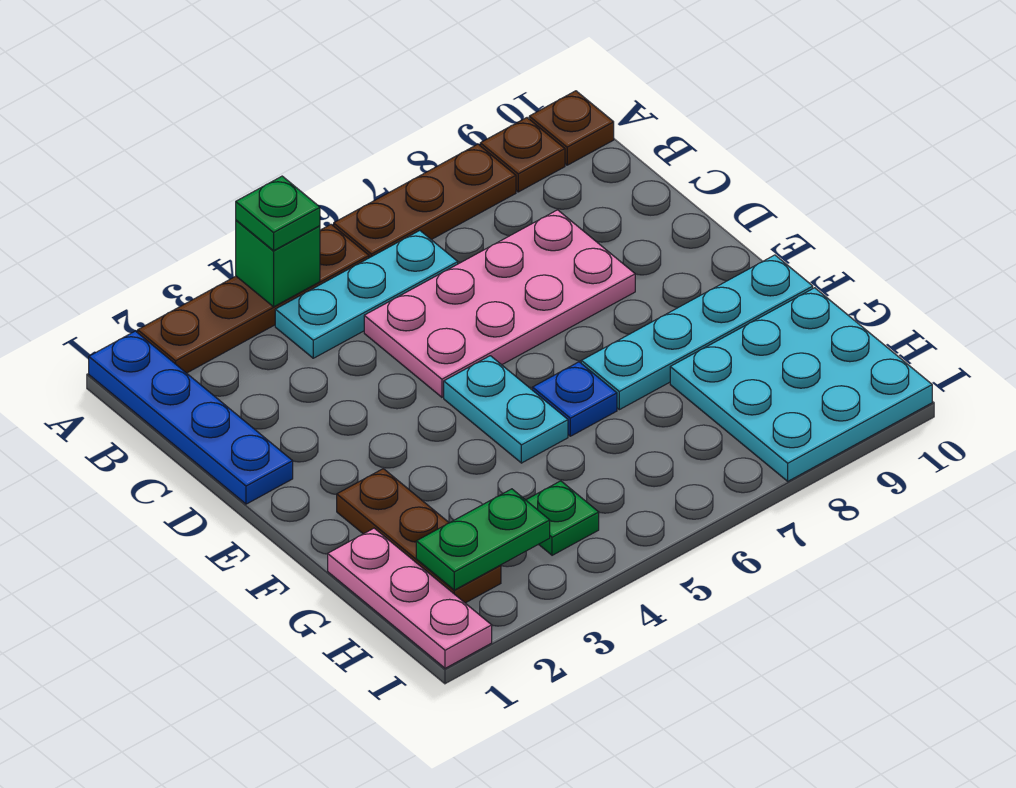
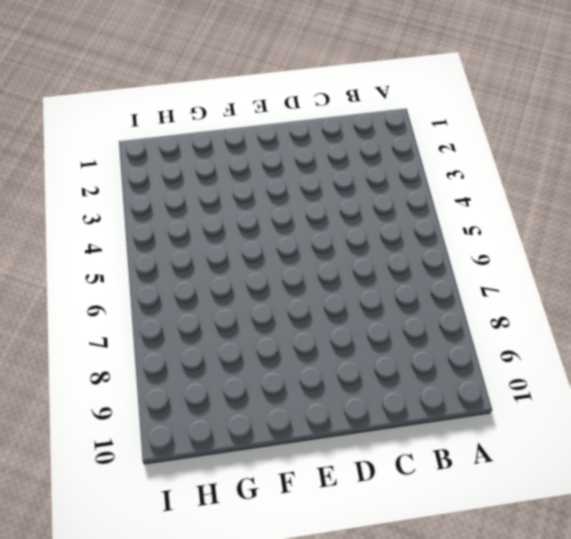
none -> blue 1x4 plate [89,331,293,504]
none -> brown 1x4 plate [138,224,369,373]
none -> brown 1x3 plate [334,144,516,258]

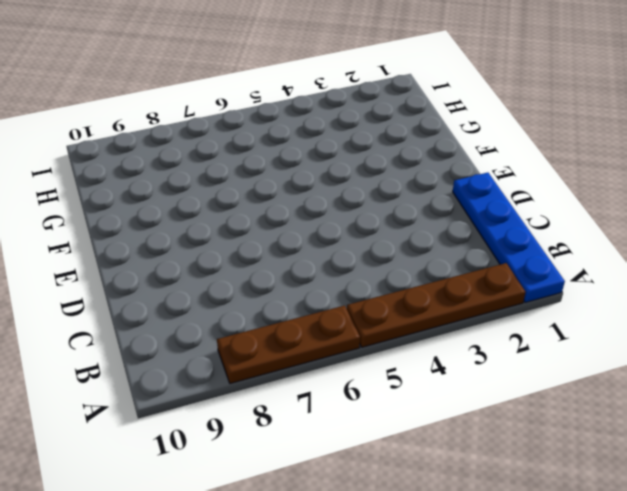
none -> brown 1x1 plate [480,118,565,192]
none -> brown 1x1 plate [529,91,614,165]
none -> cyan 1x3 plate [275,231,458,358]

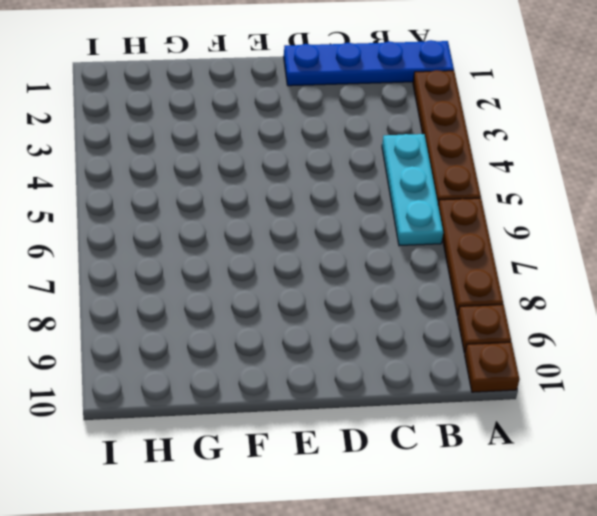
none -> pink 2x4 plate [364,210,635,397]
none -> cyan 1x2 plate [444,356,568,463]
none -> brown 1x3 plate [337,469,501,603]

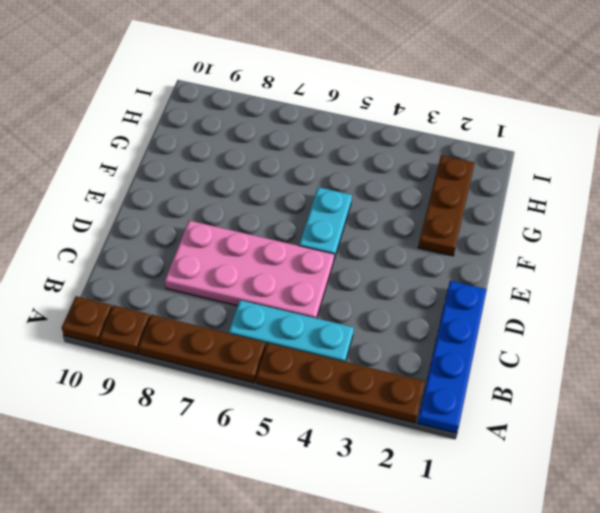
none -> blue 1x1 plate [533,362,617,436]
none -> cyan 1x4 plate [581,255,813,410]
none -> pink 1x3 plate [328,528,492,668]

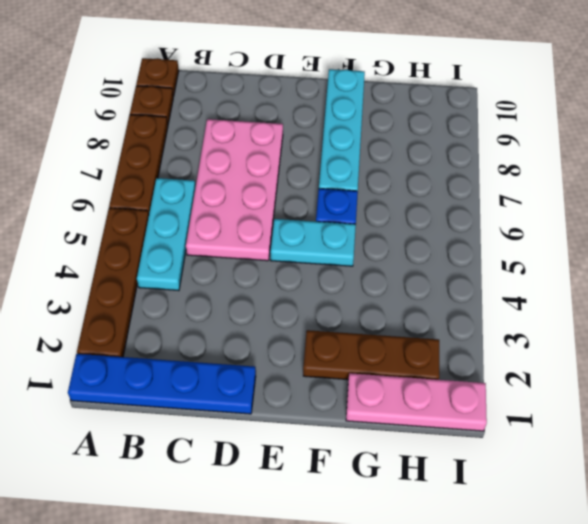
none -> cyan 3x3 plate [670,288,932,481]
none -> green 1x1 plate [526,481,599,555]
none -> green 1x1 brick [236,220,320,307]

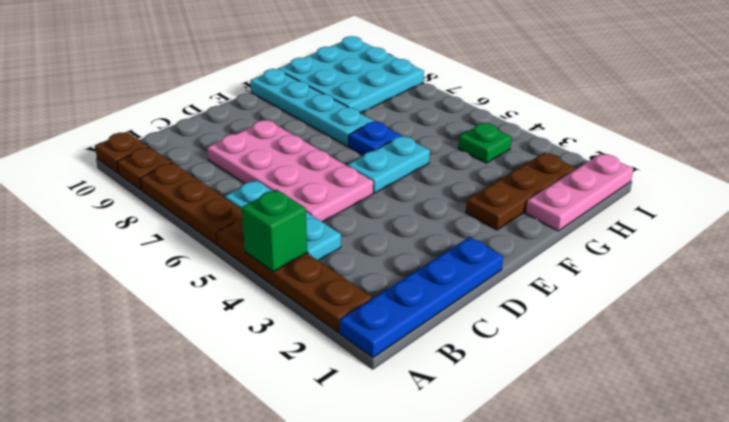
none -> green 1x2 plate [416,489,550,590]
none -> green 1x1 plate [236,176,320,251]

